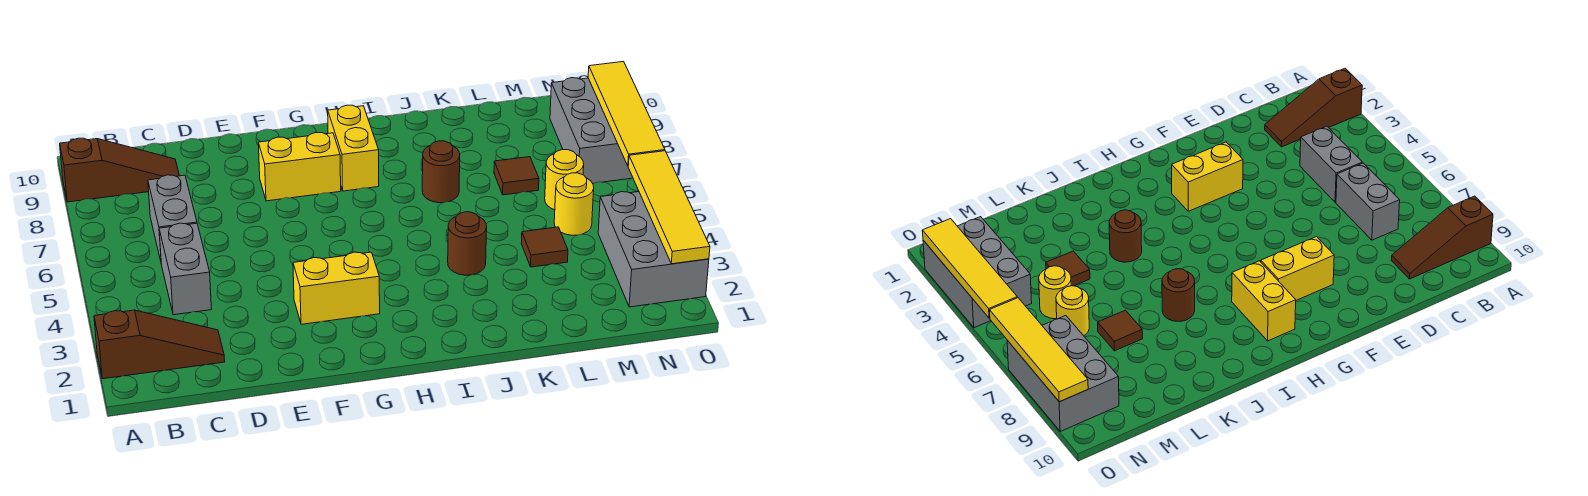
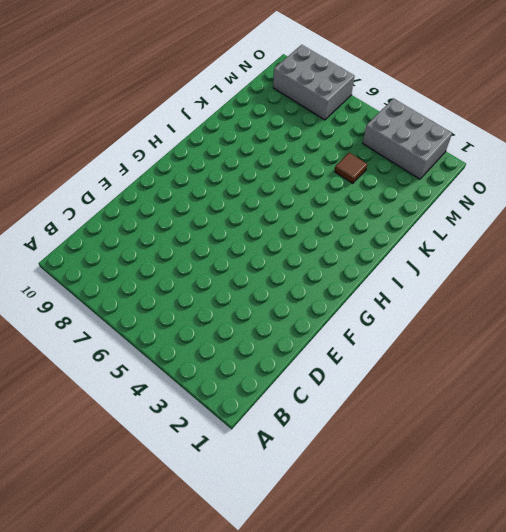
none -> brown 1x3 slope [94,310,225,379]
none -> brown 1x3 slope [60,138,179,202]
none -> grey 1x2 brick [159,223,211,315]

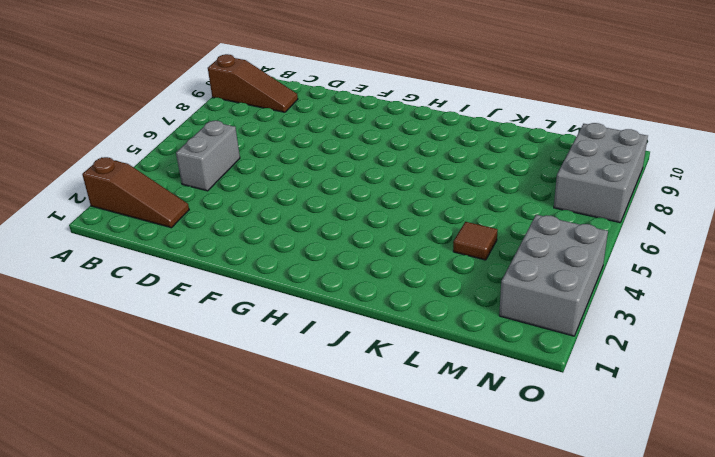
none -> grey 1x2 brick [148,175,197,261]
none -> yellow 1x2 brick [293,252,380,324]
none -> yellow 1x2 brick [258,132,341,201]

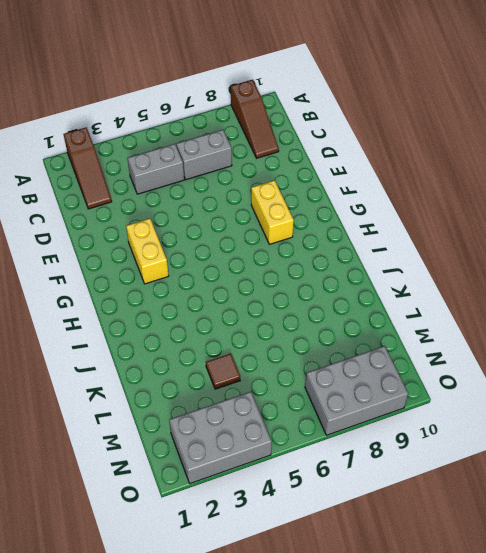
none -> yellow 1x2 brick [328,105,379,191]
none -> brown 1x1 round brick [448,212,487,275]
none -> brown 1x1 round brick [422,141,460,203]

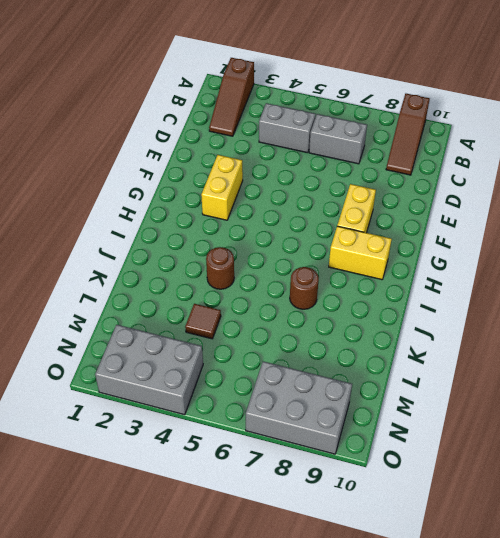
none -> brown 1x1 tile [494,157,539,195]
none -> yellow 1x1 round brick [554,173,594,235]
none -> yellow 1x1 round brick [545,150,584,210]

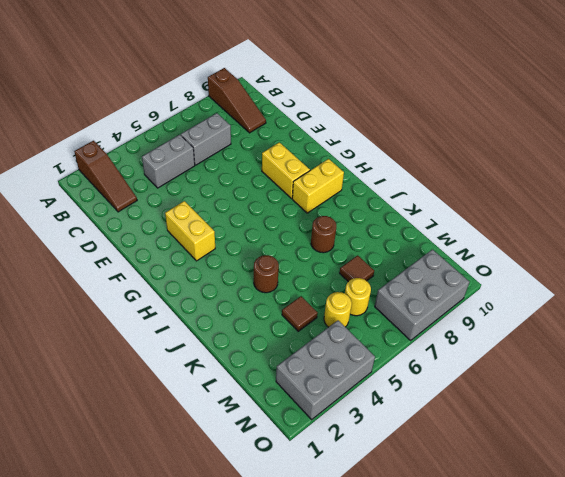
none -> yellow 1x4 tile [628,151,710,264]
none -> yellow 1x4 tile [588,62,665,166]

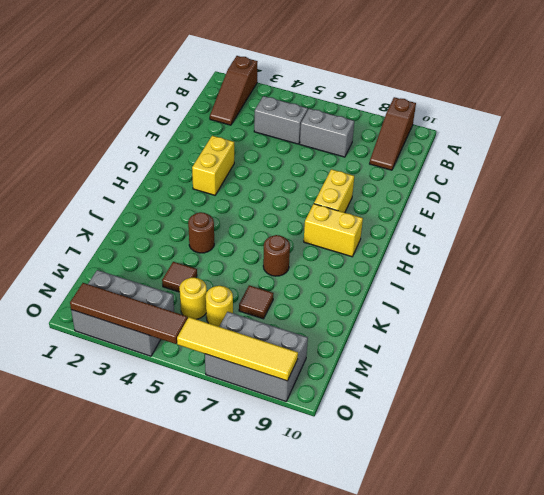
brown 1x4 tile [70,283,187,344] -> yellow 1x4 tile [628,151,710,264]

